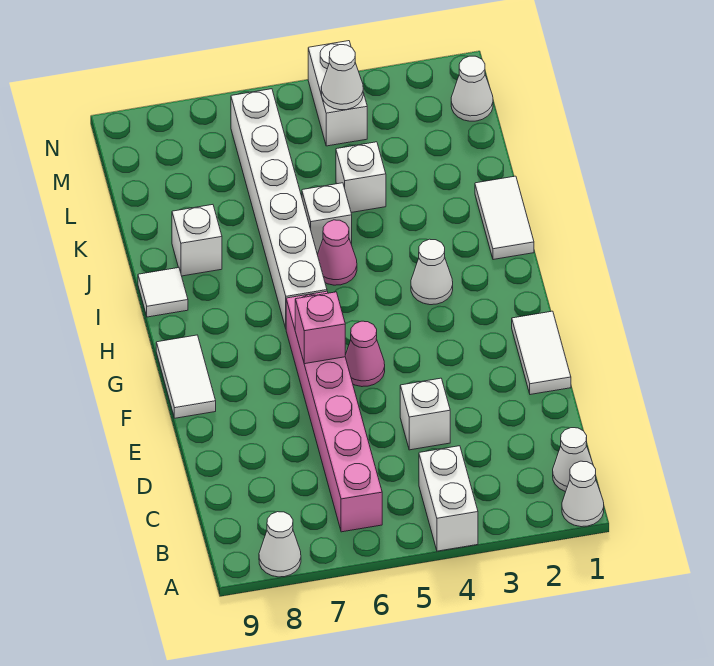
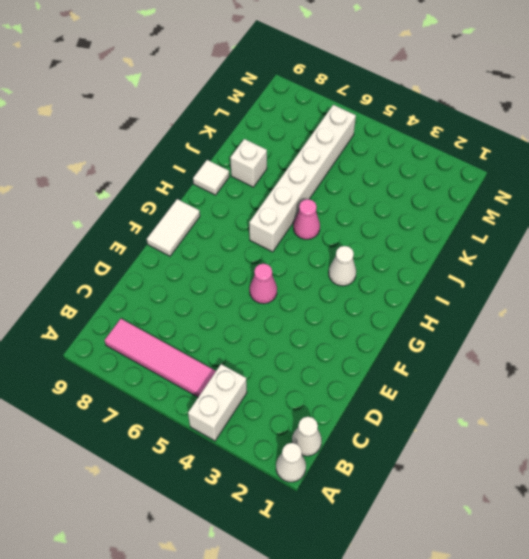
pink 1x4 tile [105,319,216,397] -> pink 1x6 brick [286,291,382,532]
none -> white 1x1 cone [259,512,301,577]
none -> white 1x1 brick [400,378,450,450]
none -> white 1x2 tile [512,311,571,395]

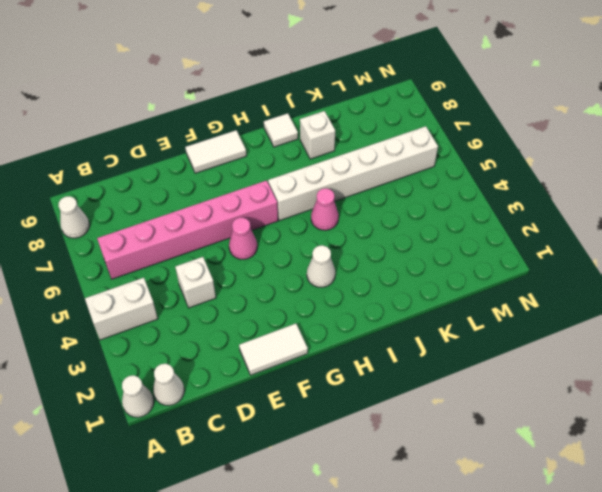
none -> white 1x2 tile [475,176,534,260]
none -> white 1x1 brick [302,183,352,254]
none -> white 1x1 brick [336,142,386,213]

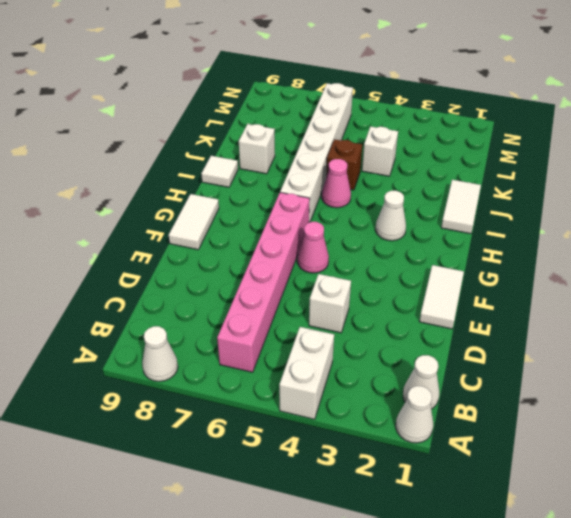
brown 1x1 brick [326,139,362,190] -> white 1x1 brick [302,183,352,254]
none -> white 1x1 cone [451,56,493,121]
none -> white 1x2 brick [308,41,367,146]
none -> pink 1x1 brick [295,292,345,364]

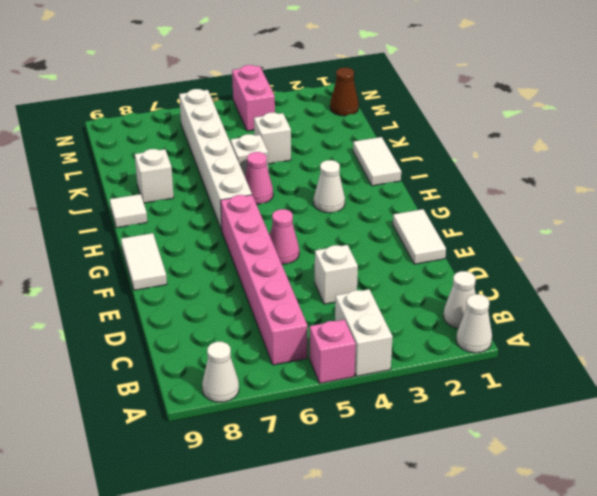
pink 1x1 brick [310,320,356,383] -> pink 1x1 brick moved to [295,292,345,364]
brown 1x1 cone [330,68,359,116] -> white 1x1 cone [451,56,493,121]
pink 1x2 brick [232,65,275,131] -> white 1x2 brick [308,41,367,146]
none -> white 1x1 cone [321,45,363,110]

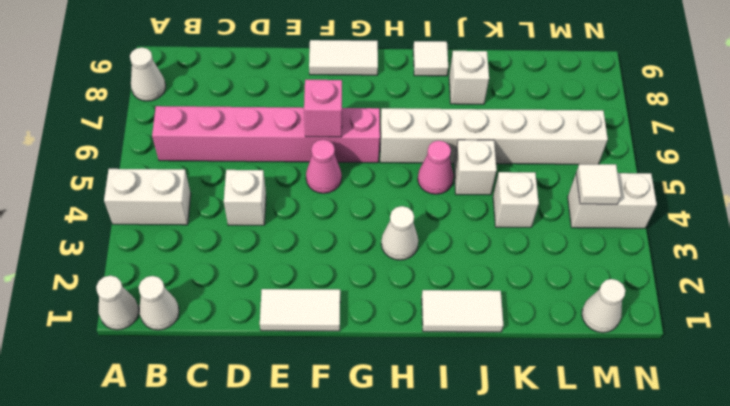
white 1x1 tile [576,164,621,204] -> white 1x1 cone [321,45,363,110]

